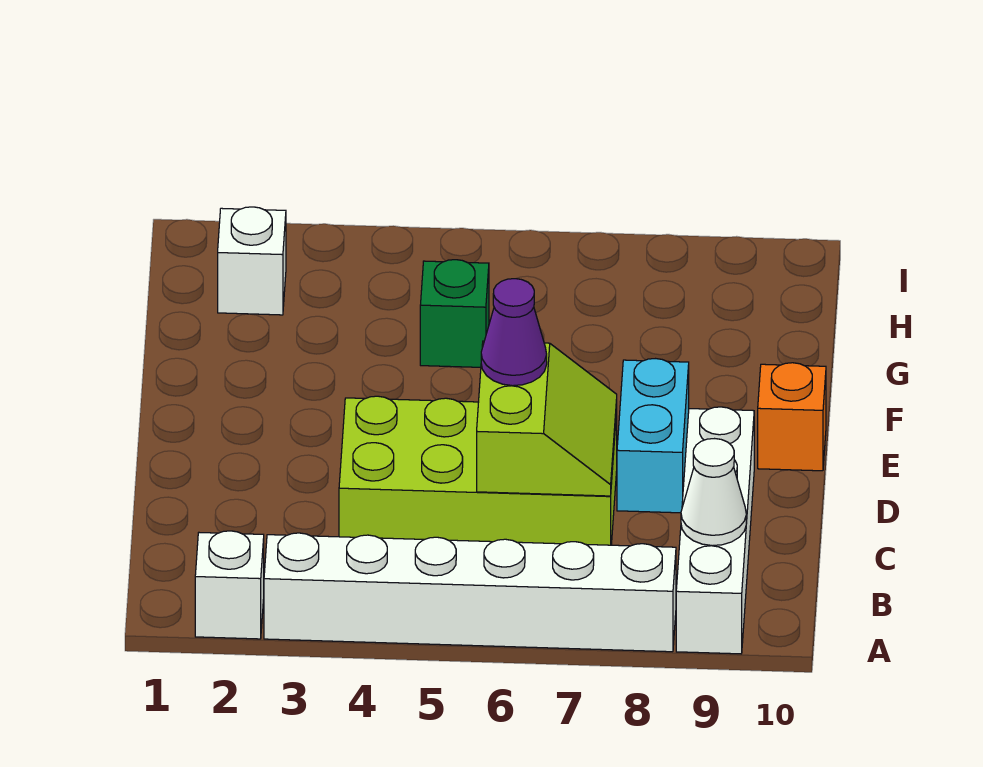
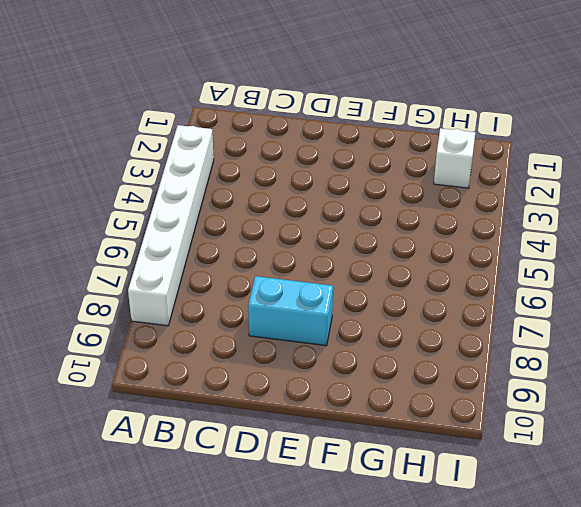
none -> white 1x1 brick [195,531,264,639]
none -> white 1x4 brick [676,407,754,654]

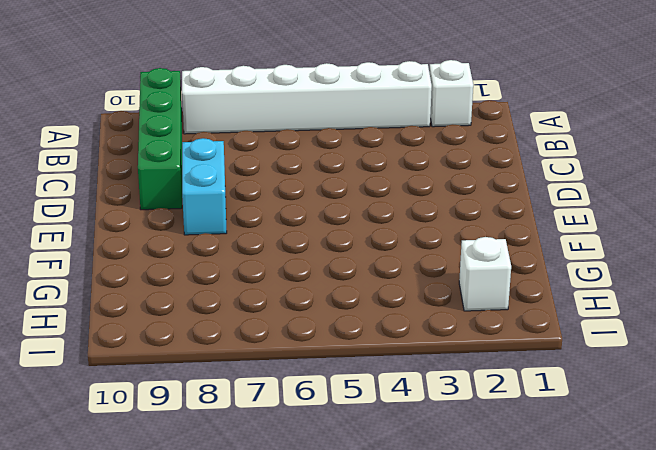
green 1x4 brick [138,68,182,210] -> white 1x4 brick [676,407,754,654]
none -> lime 2x4 brick [339,396,617,545]
none -> orange 1x1 brick [758,363,826,471]

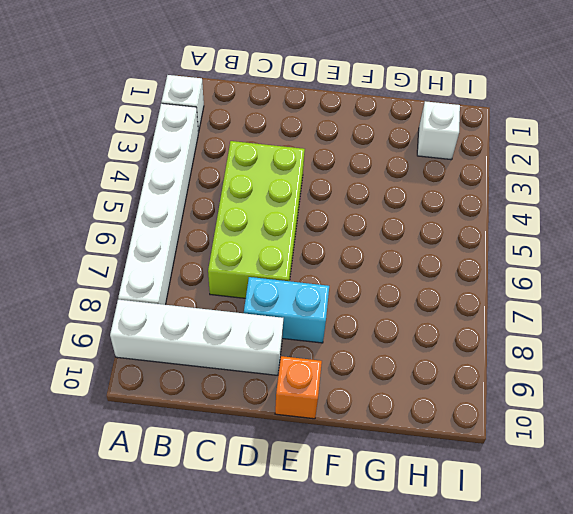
none -> green 1x1 brick [420,260,489,367]
none -> white 1x1 cone [681,439,746,546]

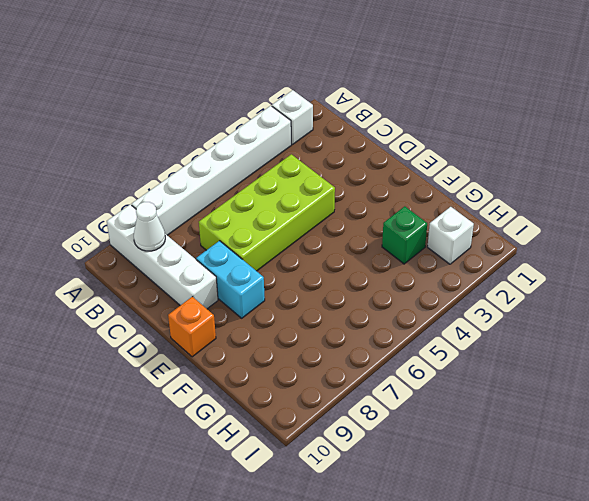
green 1x1 brick [382,206,427,264] -> green 1x1 brick moved to [420,260,489,367]
none -> lime 2x2 slope [477,341,617,496]
none -> purple 1x1 cone [481,279,547,386]

